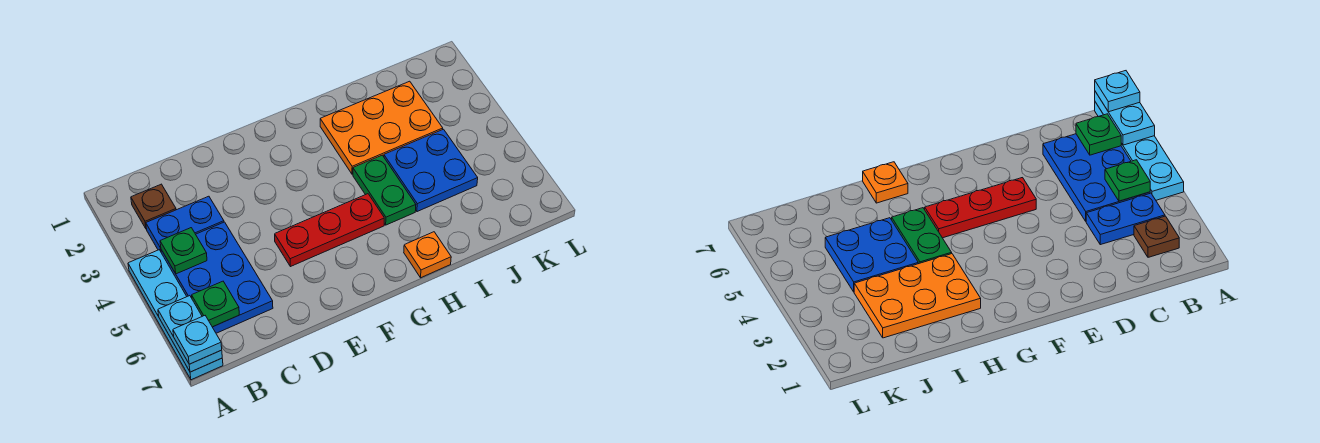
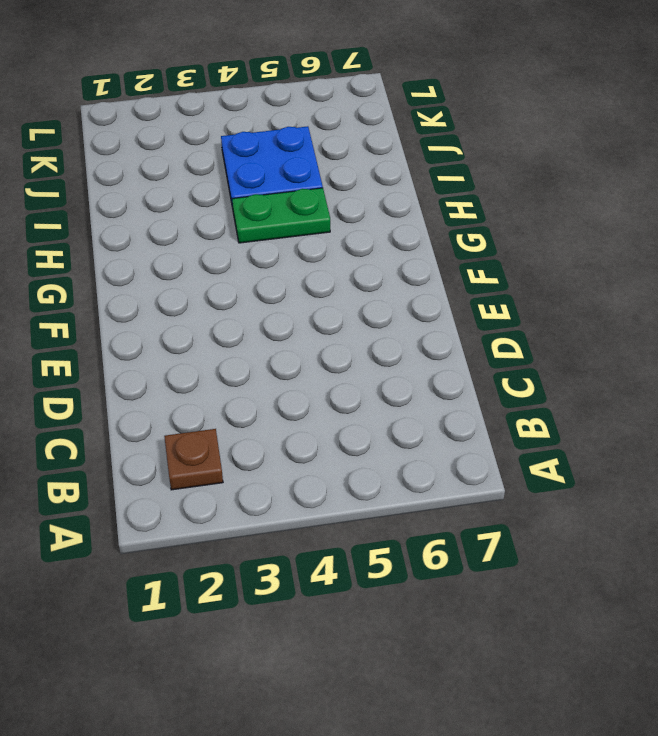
none -> cyan 1x4 plate [128,250,223,380]
none -> blue 1x2 plate [146,196,224,251]
none -> blue 2x3 plate [161,222,273,333]

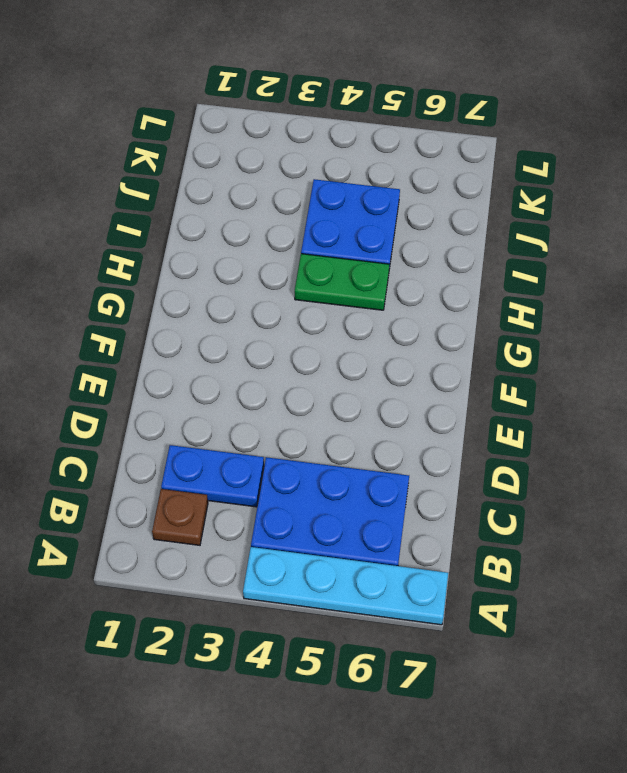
blue 1x2 plate [161,445,264,507] -> blue 1x2 plate turned to [146,196,224,251]
none -> red 1x3 plate [275,194,384,267]
none -> orange 2x3 plate [320,81,443,174]
none -> orange 1x1 plate [404,232,451,278]

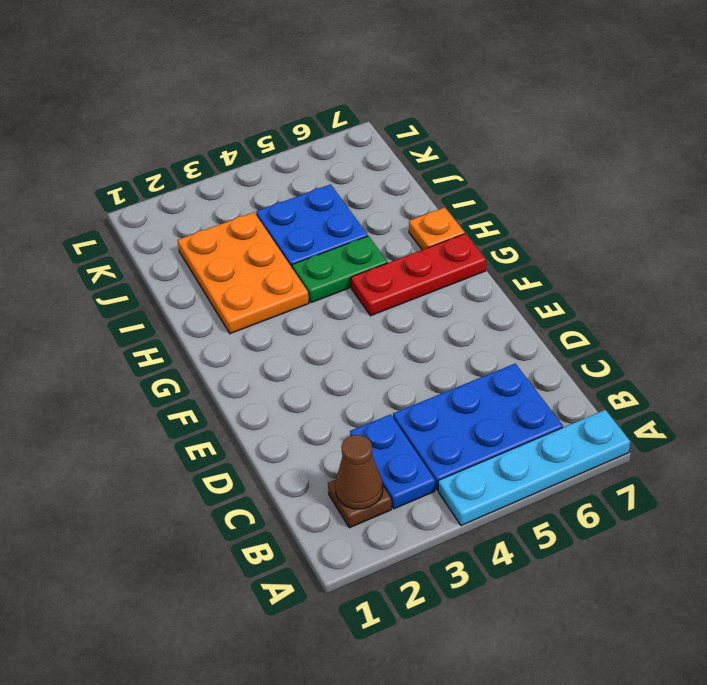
brown 1x1 cone [335,435,383,509] -> none
red 1x3 plate [351,234,486,316] -> red 1x3 plate turned to [275,194,384,267]
none -> cyan 1x2 plate [158,296,222,372]
none -> green 1x1 plate [160,228,207,274]
none -> green 1x1 plate [192,281,239,327]

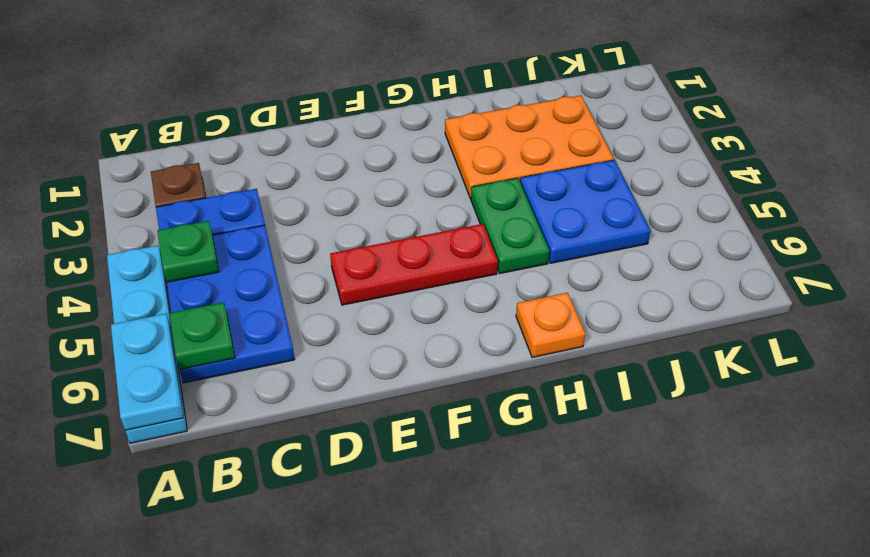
none -> cyan 1x1 plate [173,316,222,364]

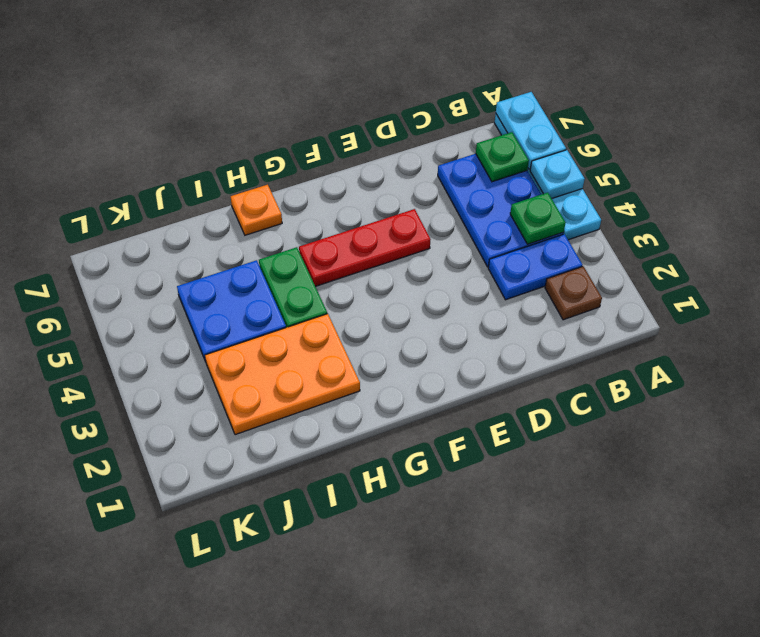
cyan 1x1 plate [530,150,585,198] -> cyan 1x1 plate moved to [173,316,222,364]

